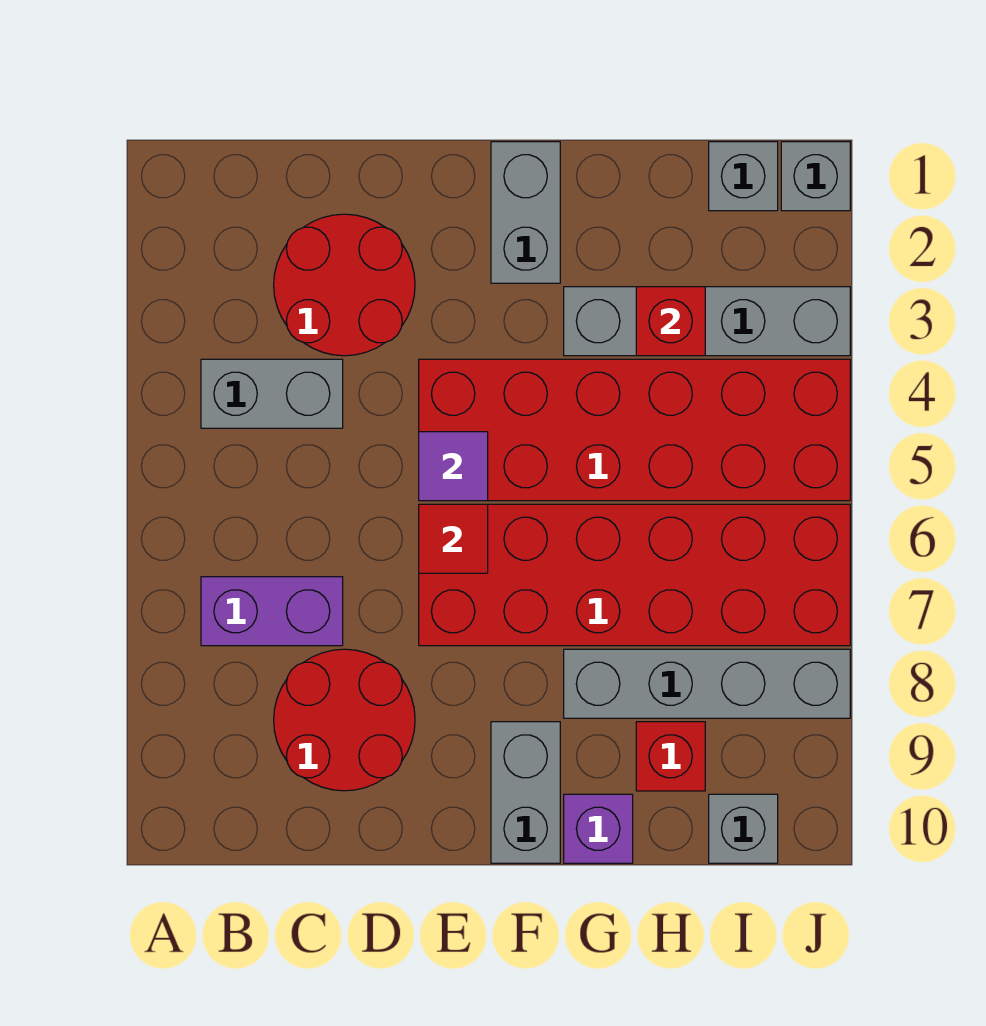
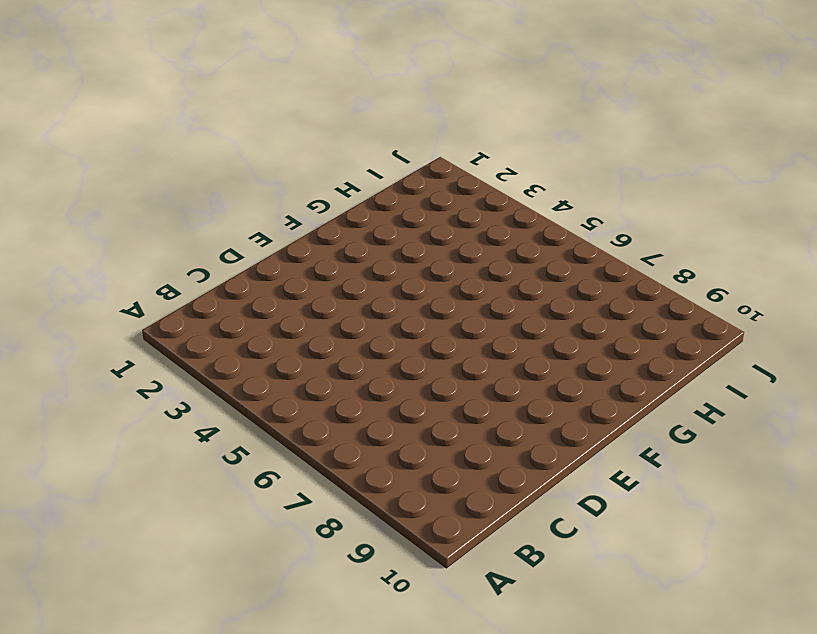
none -> grey 1x2 brick [201,359,343,428]
none -> purple 1x2 brick [201,577,343,646]
none -> red 2x2 round brick [274,214,415,356]

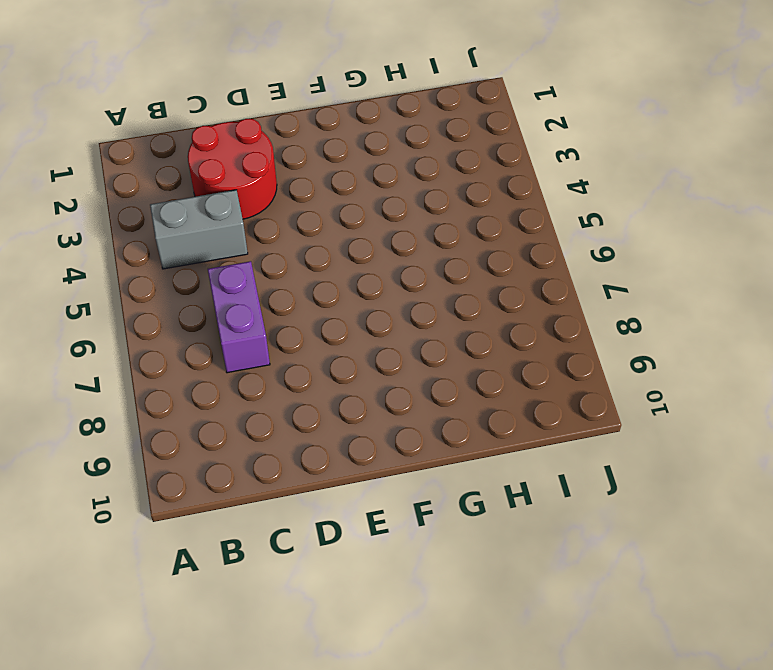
purple 1x2 brick [208,261,270,373] -> purple 1x2 brick turned to [201,577,343,646]
none -> red 2x2 round brick [274,649,415,791]
none -> red 2x6 brick [419,359,850,501]
none -> red 2x6 brick [419,504,850,646]

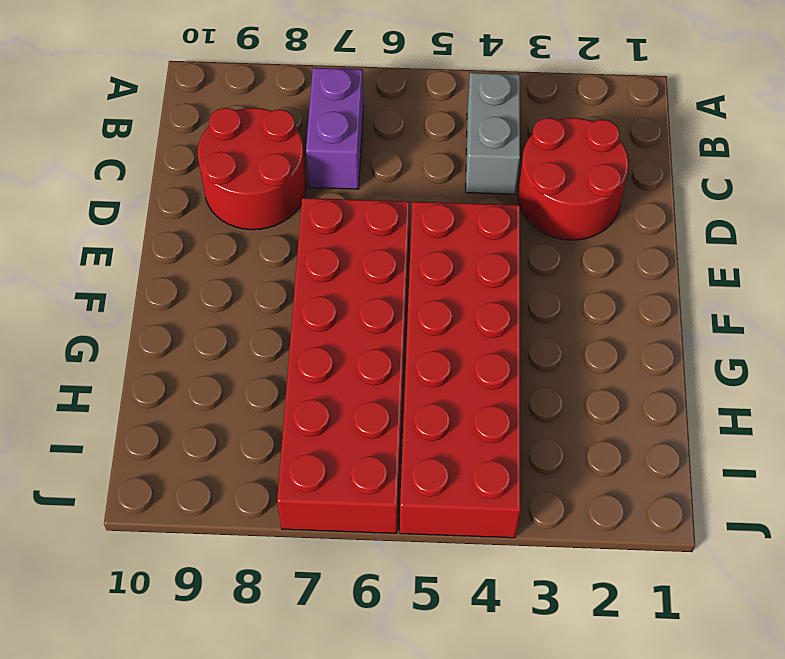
none -> grey 1x2 brick [491,142,560,283]
none -> grey 1x2 brick [491,722,560,863]
none -> grey 1x4 brick [564,287,850,356]

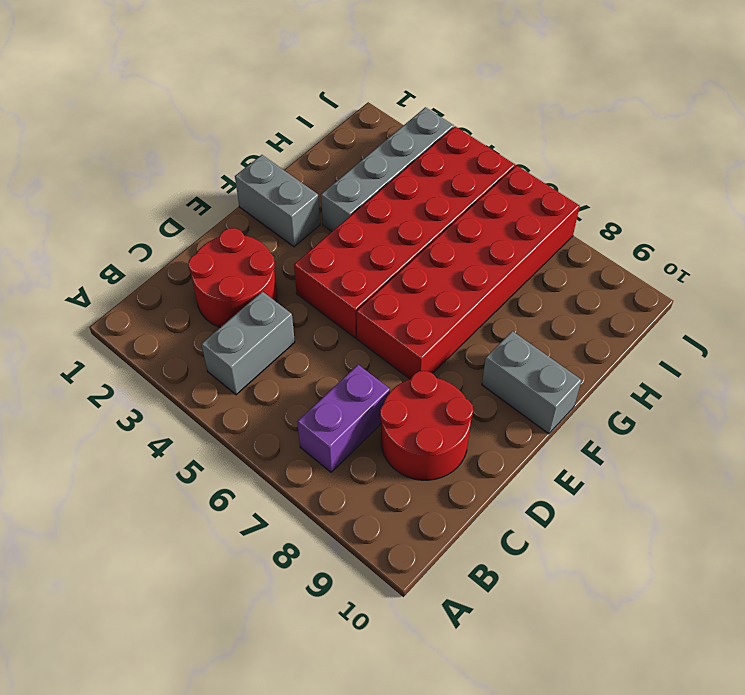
none -> grey 1x4 brick [564,649,850,718]
none -> purple 1x1 brick [564,794,633,863]
none -> red 1x1 brick [636,722,705,791]

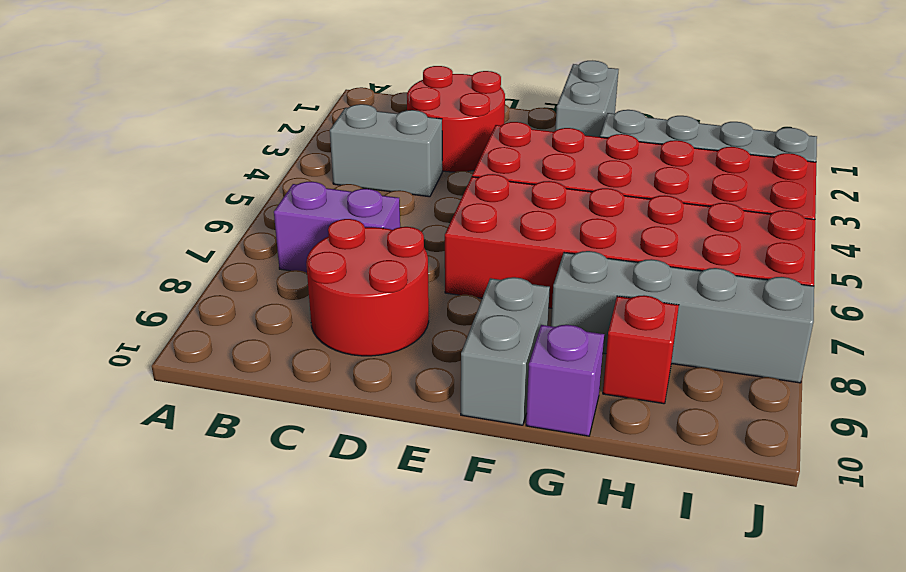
none -> grey 1x1 brick [709,142,778,211]
none -> grey 1x1 brick [709,794,778,863]
none -> grey 1x1 brick [781,142,850,211]

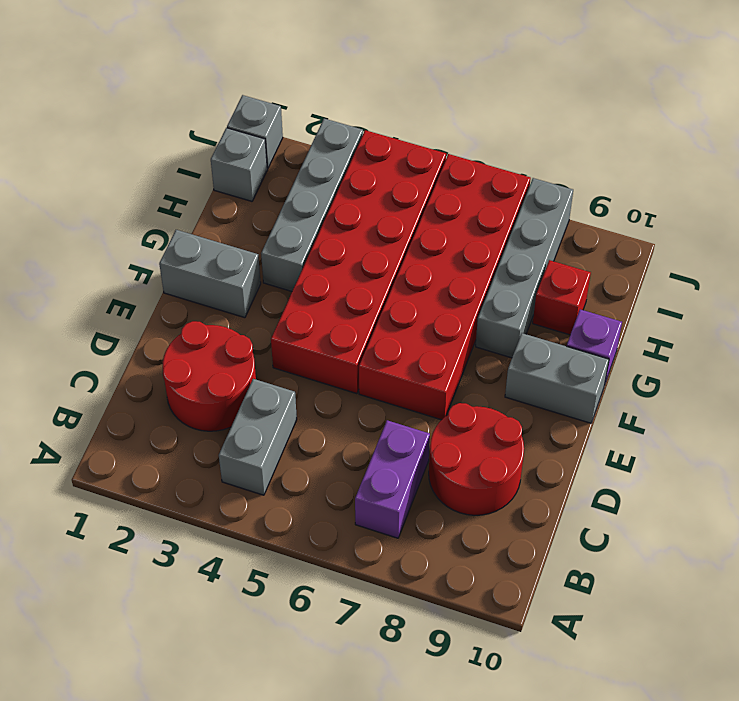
none -> grey 1x1 brick [709,794,778,863]
none -> purple 1x1 tile [419,432,488,501]
none -> red 1x1 tile [419,504,488,573]

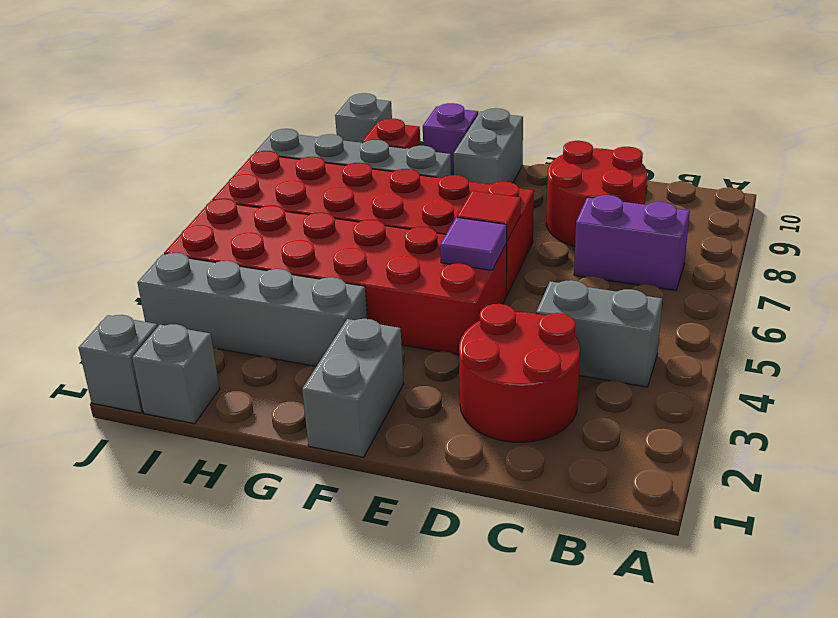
none -> red 1x1 brick [636,287,705,356]

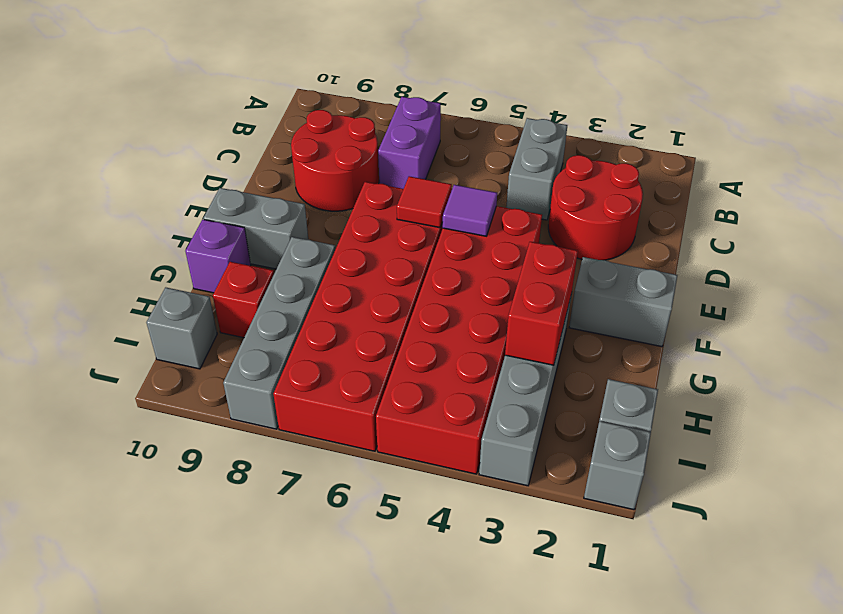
red 1x2 brick [505,242,578,365] -> red 1x1 brick [636,287,705,356]

